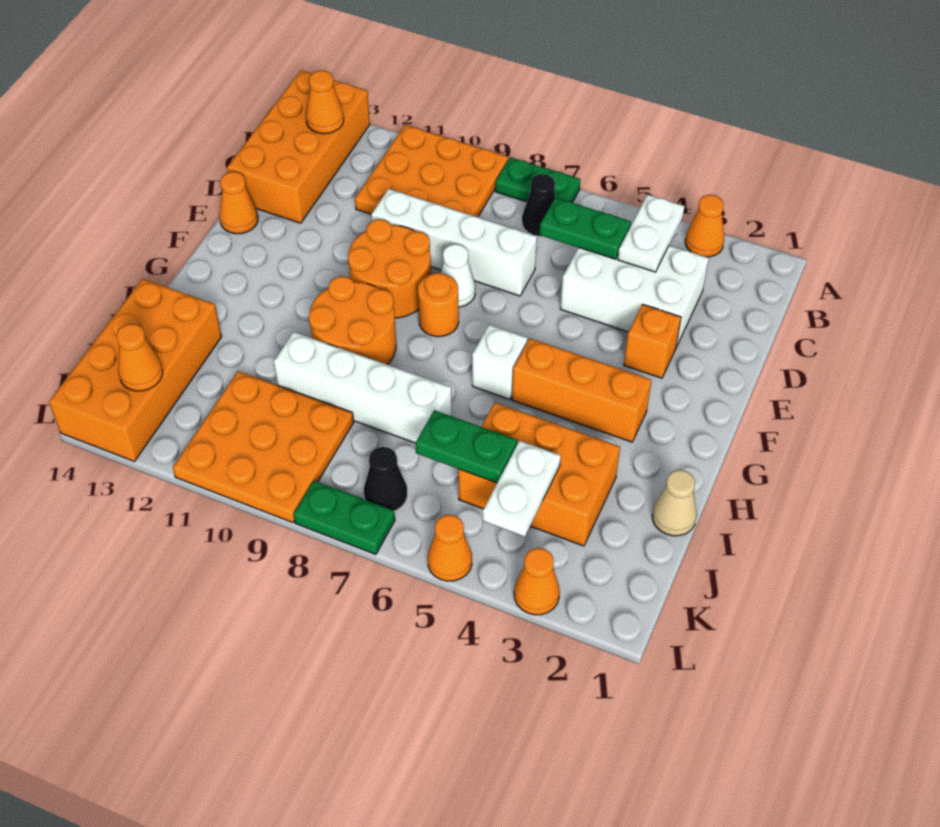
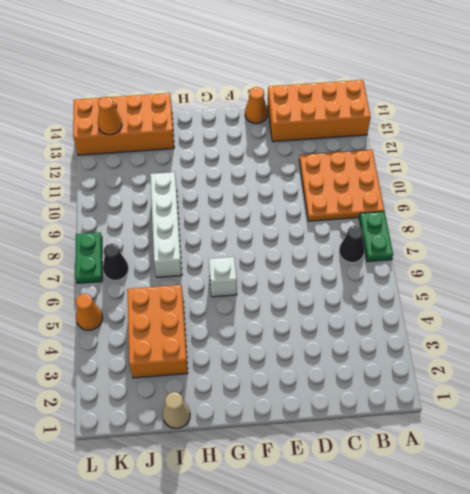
none -> orange 1x1 cone [685,195,724,257]
none -> white 2x3 brick [560,245,709,347]
none -> white 1x4 brick [371,189,537,296]
none -> orange 1x1 brick [624,304,681,378]

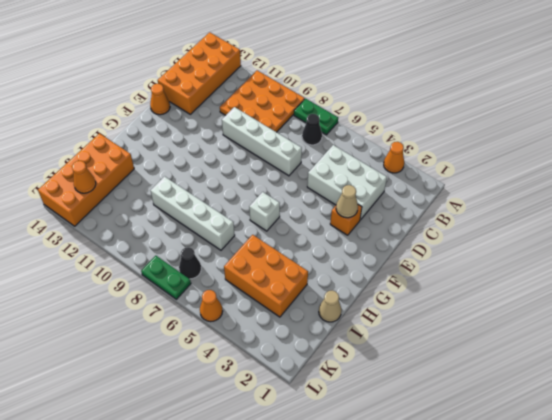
tan 1x1 cone [336,185,358,218] -> none
none -> white 1x1 cone [440,244,475,307]
none -> orange 2x2 round brick [348,219,431,318]
none -> orange 1x1 round brick [418,273,459,337]
none -> orange 1x3 brick [512,338,652,442]

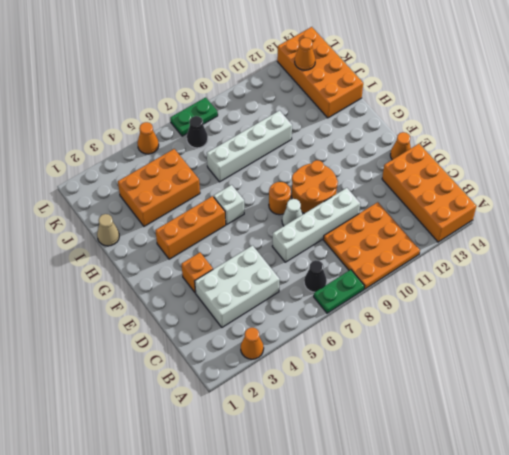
none -> orange 2x2 round brick [309,276,396,365]
none -> orange 3x3 plate [173,371,354,523]
none -> orange 1x1 cone [514,548,560,615]
none -> white 1x2 plate [618,195,685,272]

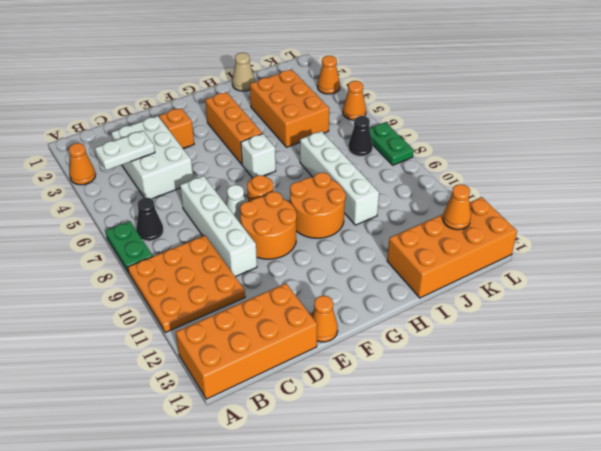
none -> orange 3x3 plate [173,371,354,523]
none -> orange 1x1 cone [306,70,344,134]
none -> green 1x2 plate [540,198,631,259]
none -> white 1x2 plate [483,441,561,537]

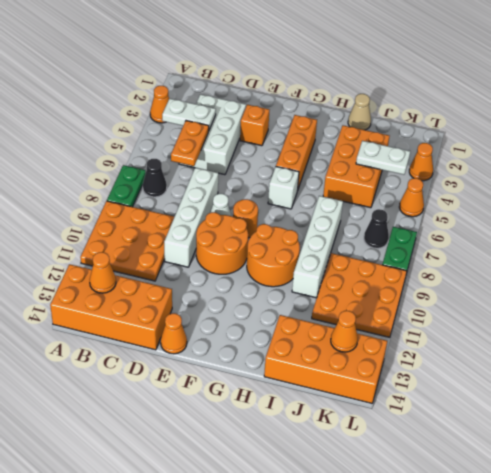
orange 1x2 plate [171,121,209,166] -> green 1x2 plate [540,198,631,259]
none -> green 1x2 plate [415,410,517,483]

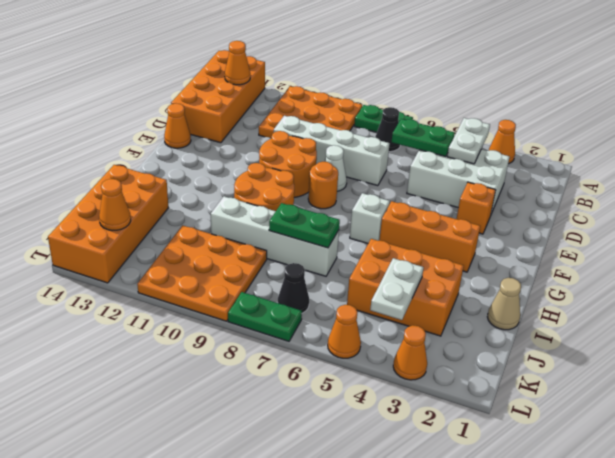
green 1x2 plate [269,203,340,248] -> green 1x2 plate moved to [415,410,517,483]

